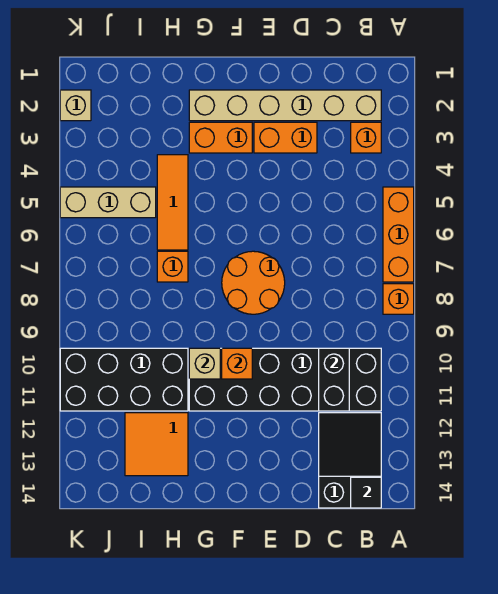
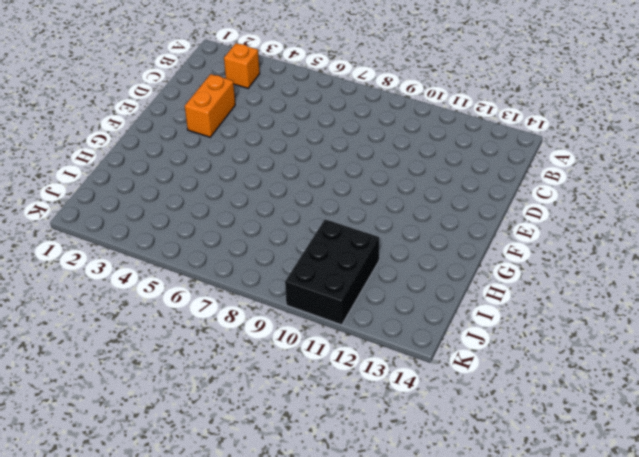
black 2x3 brick [285,219,379,325] -> black 2x4 brick [60,348,188,411]
none -> orange 1x3 brick [383,187,414,282]
none -> orange 1x1 brick [383,284,414,314]
none -> tan 1x6 brick [189,90,381,121]

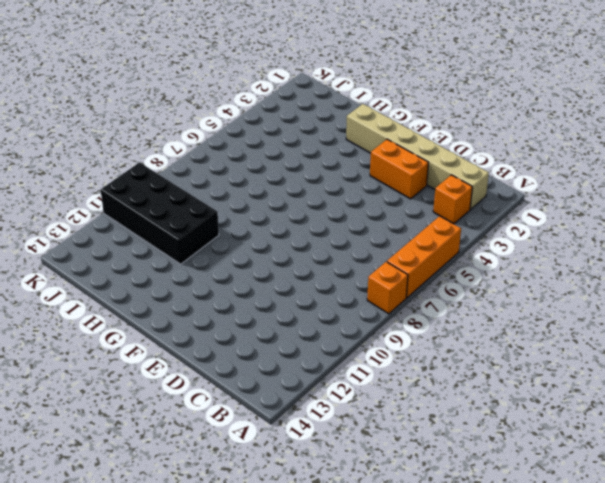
none -> black 2x6 brick [189,348,381,411]
none -> black 2x3 slope [319,413,381,508]
none -> orange 2x2 round brick [222,251,285,314]

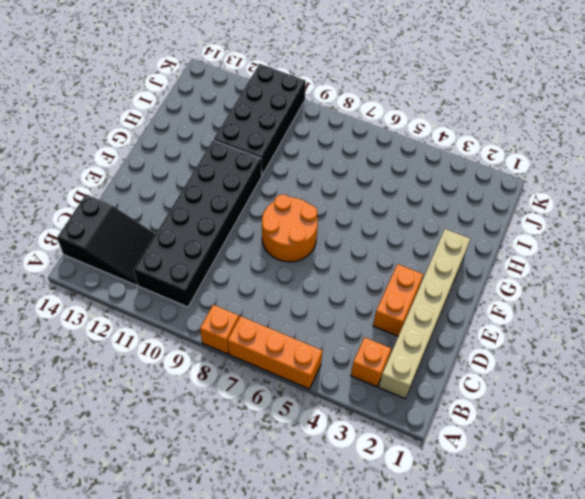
none -> orange 1x2 brick [189,122,252,153]
none -> orange 1x3 tile [157,155,188,250]
none -> orange 1x1 brick [157,251,188,282]

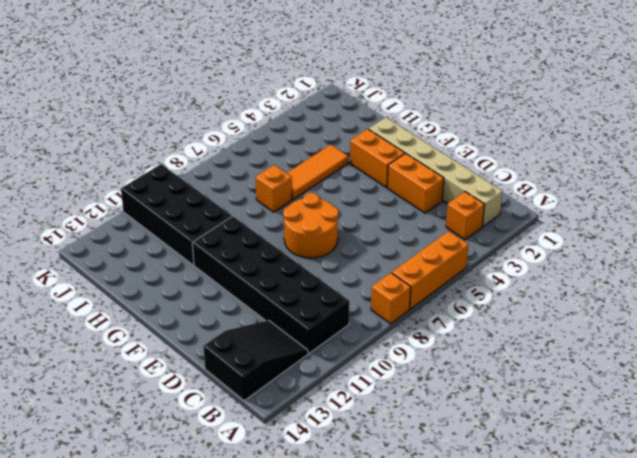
none -> orange 2x2 tile [125,413,188,476]
none -> tan 1x3 brick [60,187,156,218]
none -> tan 1x1 brick [60,90,91,121]

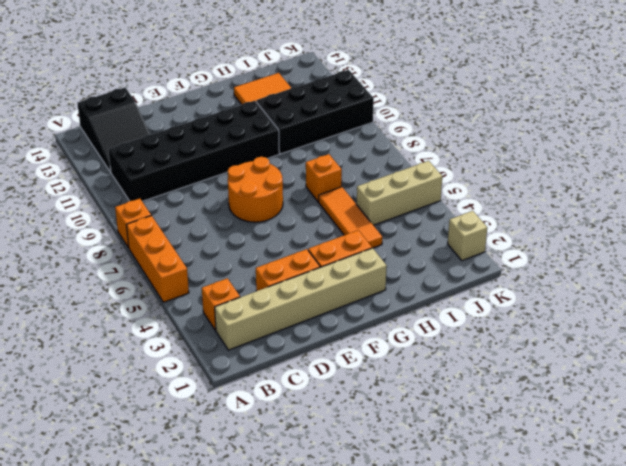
none -> black 1x1 tile [351,477,381,508]
none -> black 1x2 brick [319,348,349,411]
none -> orange 1x1 brick [222,348,252,379]

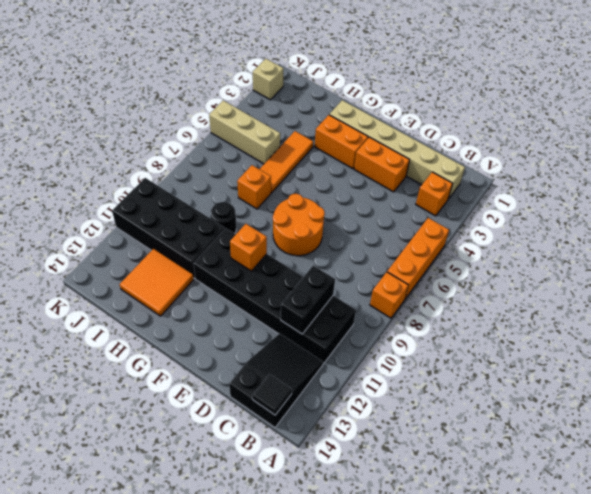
black 1x1 round brick [211,202,236,234] -> none
none -> tan 1x1 brick [189,348,220,379]

